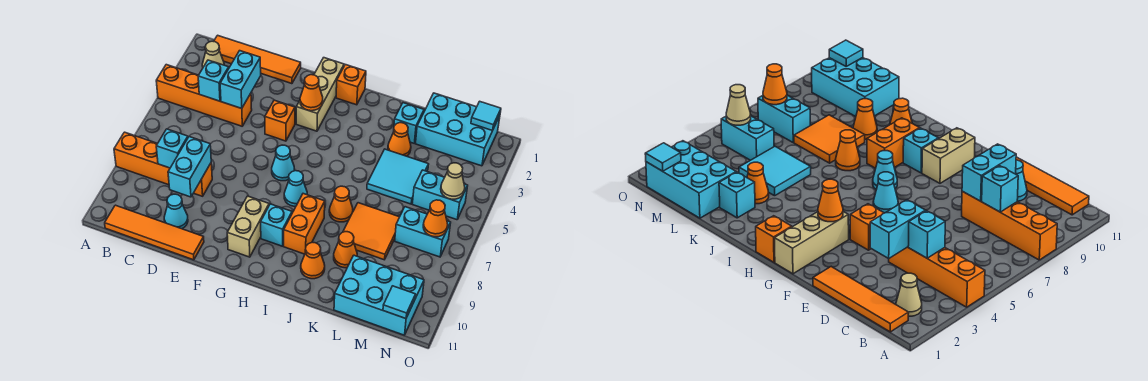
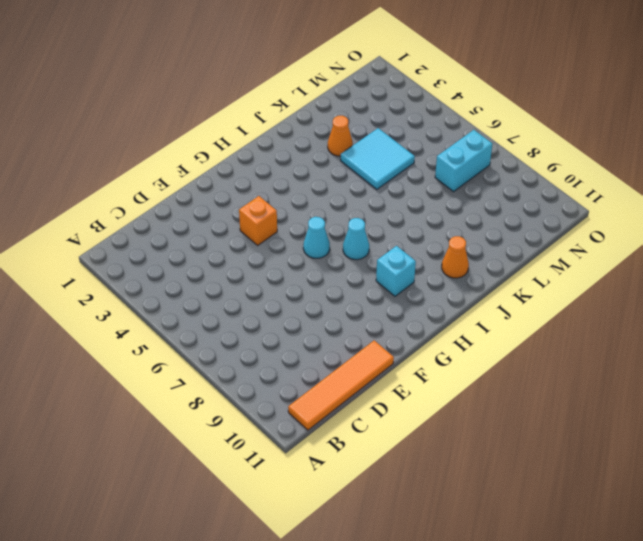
none -> orange 1x4 brick [156,65,252,126]
none -> orange 1x4 brick [114,132,212,196]
none -> orange 1x4 tile [214,35,301,84]
none -> tan 1x1 cone [202,41,224,67]

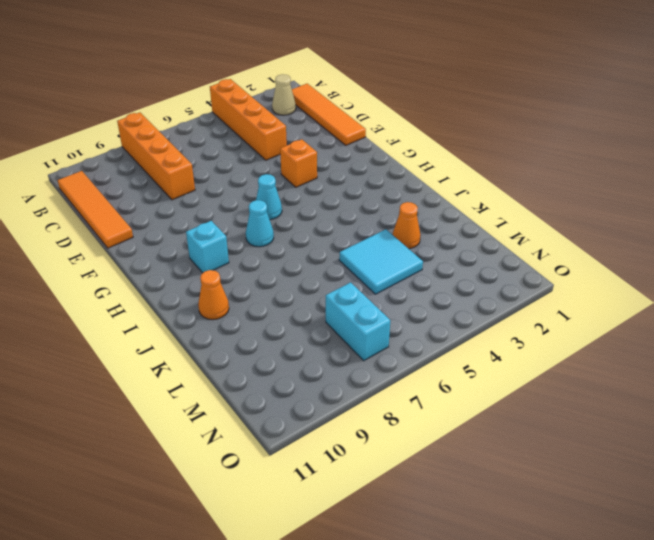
none -> cyan 1x1 cone [164,194,188,229]
none -> tan 1x3 brick [296,58,344,131]
none -> tan 1x2 brick [227,196,269,257]
none -> orange 1x1 brick [336,65,366,105]

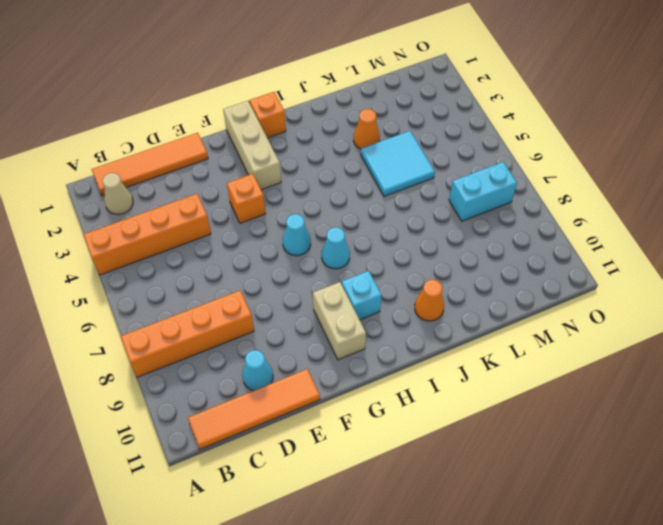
none -> orange 1x2 brick [284,194,325,254]
none -> orange 1x1 cone [329,186,353,222]
none -> cyan 1x1 brick [394,103,424,143]
none -> orange 2x2 tile [343,203,399,260]

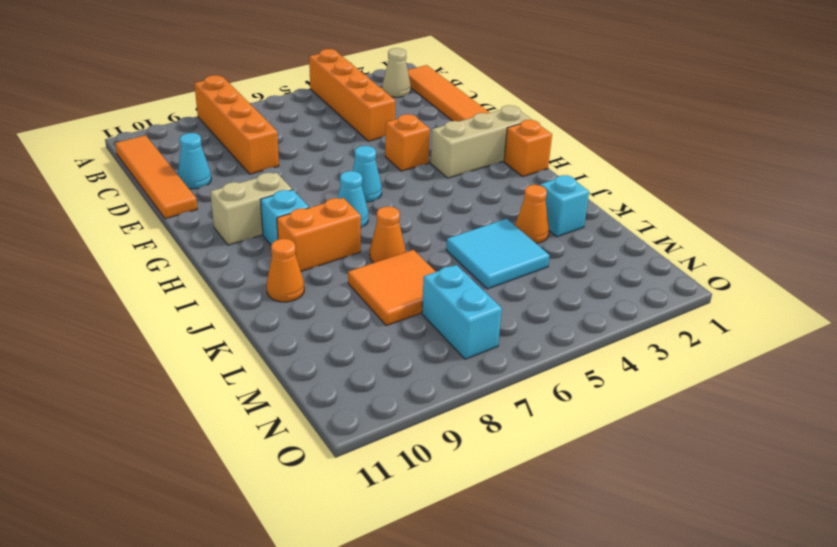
none -> orange 1x1 cone [334,232,357,268]
none -> cyan 2x3 brick [416,93,500,166]
none -> cyan 2x3 brick [334,255,424,335]
none -> cyan 1x2 brick [412,170,468,220]

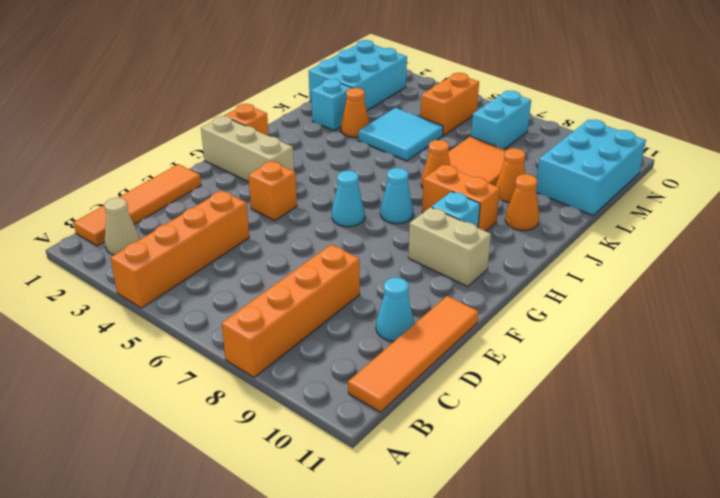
orange 1x2 brick [420,73,479,136] -> cyan 1x2 brick [412,170,468,220]
none -> cyan 1x1 brick [198,60,229,101]
none -> cyan 1x1 brick [156,129,188,168]
none -> cyan 1x2 brick [220,51,261,109]
none -> cyan 1x2 brick [168,137,211,197]

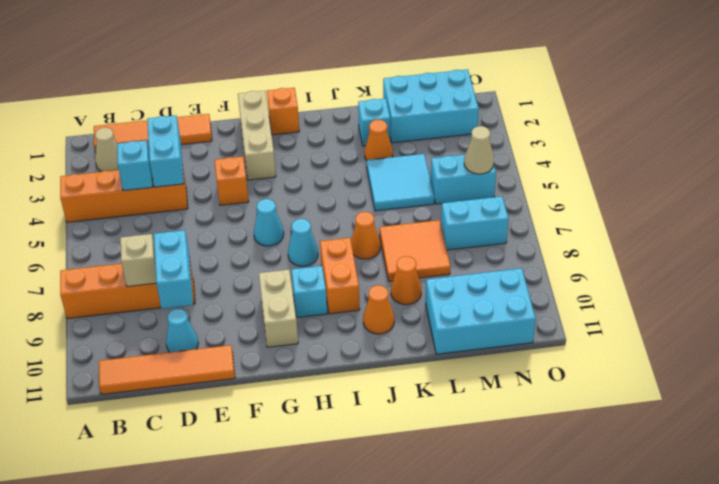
tan 1x1 brick [120,234,156,287] -> cyan 1x1 brick [156,129,188,168]
none -> orange 1x1 cone [300,75,323,111]
none -> cyan 1x1 tile [471,101,501,131]
none -> orange 1x1 cone [423,200,448,237]
none -> cyan 1x1 tile [383,286,416,319]

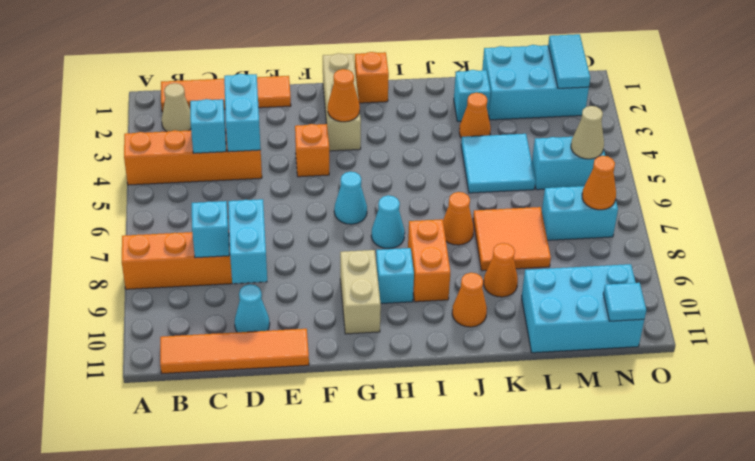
cyan 1x2 tile [548,34,590,88] -> cyan 1x1 tile [471,101,501,131]

